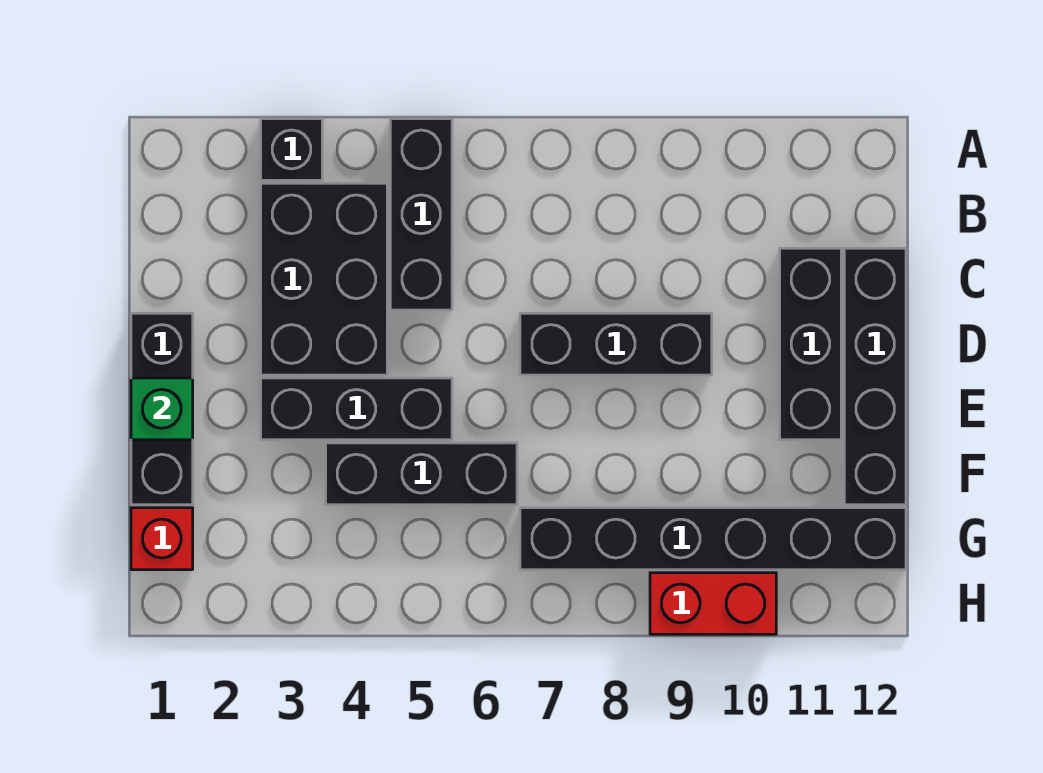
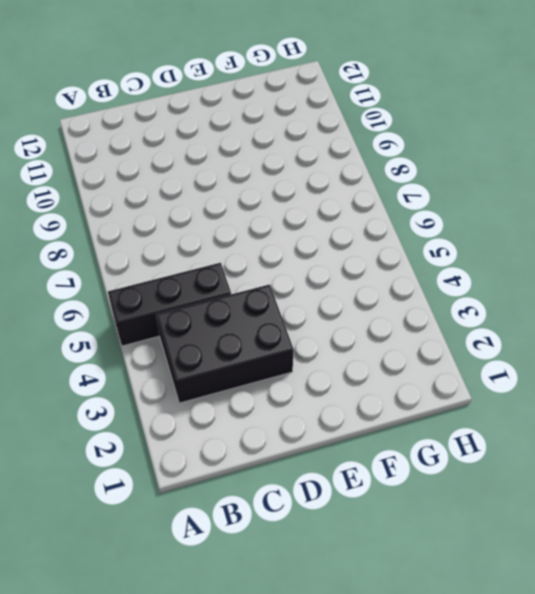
none -> black 1x1 brick [261,119,322,180]
none -> black 1x3 brick [780,248,841,440]
none -> black 1x4 brick [844,248,906,505]

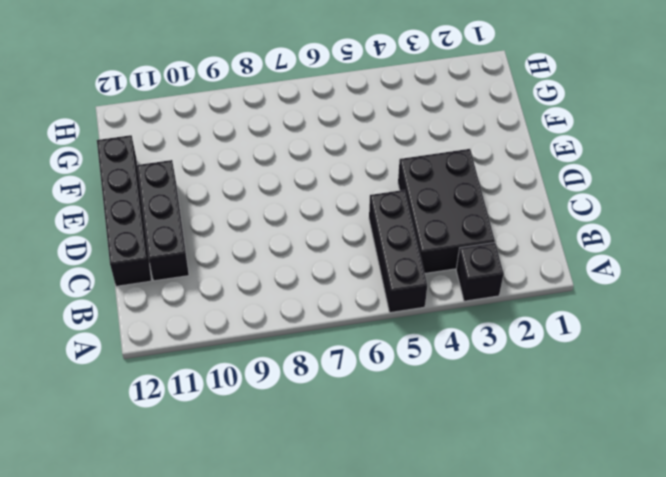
none -> black 1x3 brick [131,313,193,505]
none -> black 1x3 brick [520,313,712,375]
none -> black 1x3 brick [261,378,452,440]

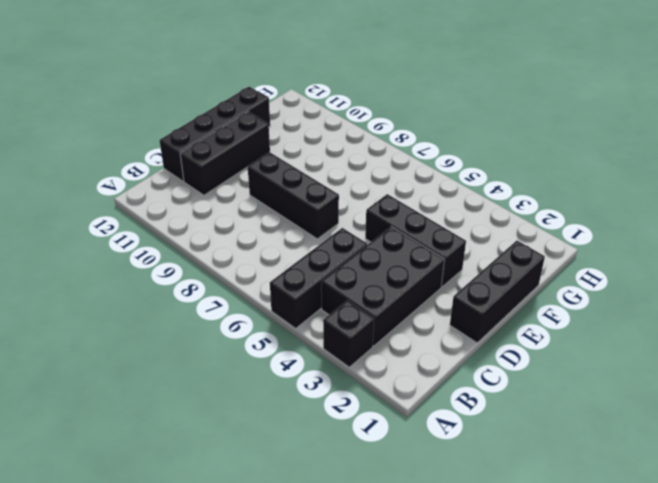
none -> black 1x3 brick [326,443,517,505]
none -> red 1x1 brick [131,508,193,570]
none -> black 1x6 brick [520,508,906,570]

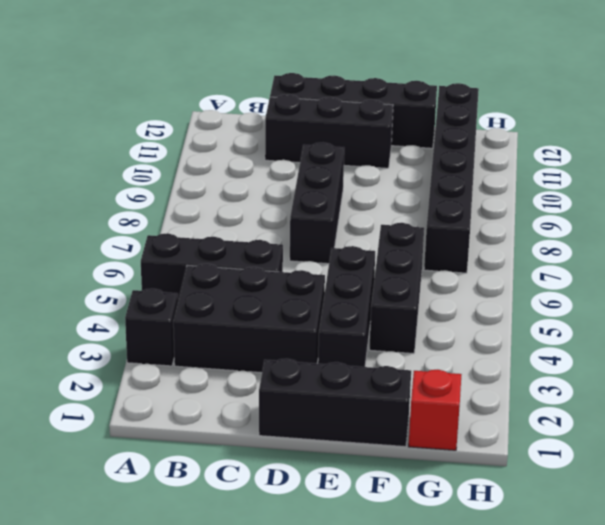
none -> red 1x2 brick [650,573,776,634]
none -> green 1x1 brick [131,378,193,440]

